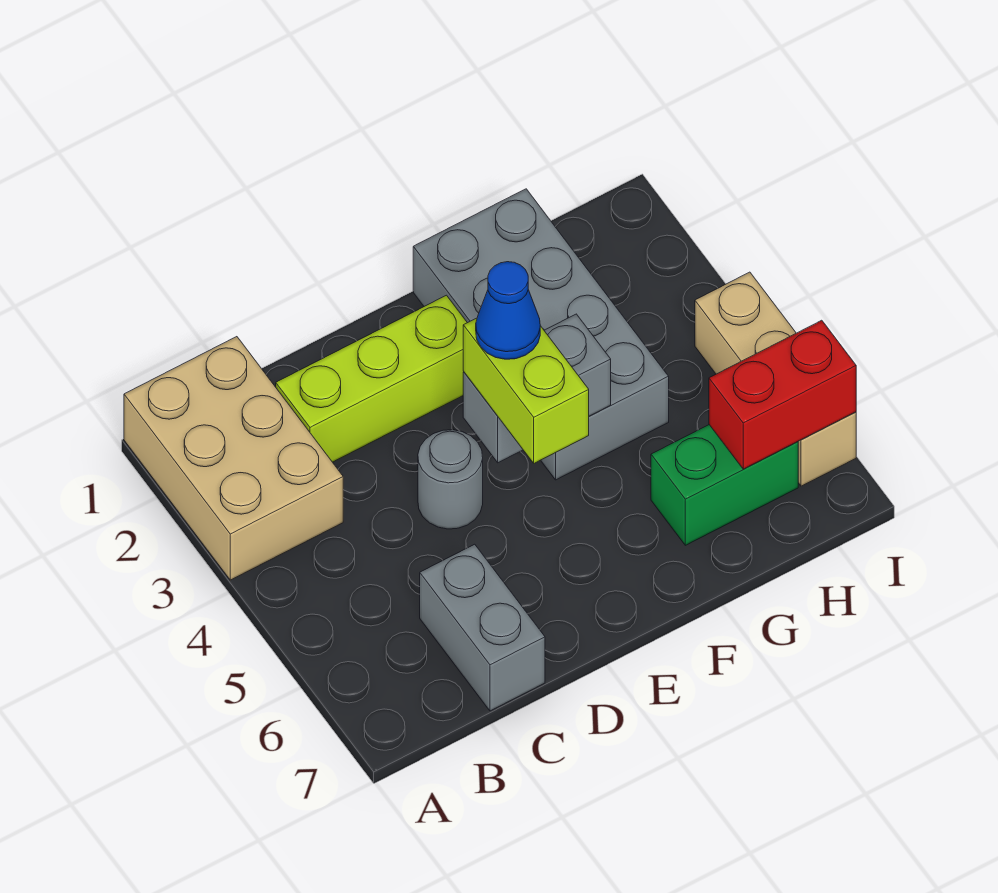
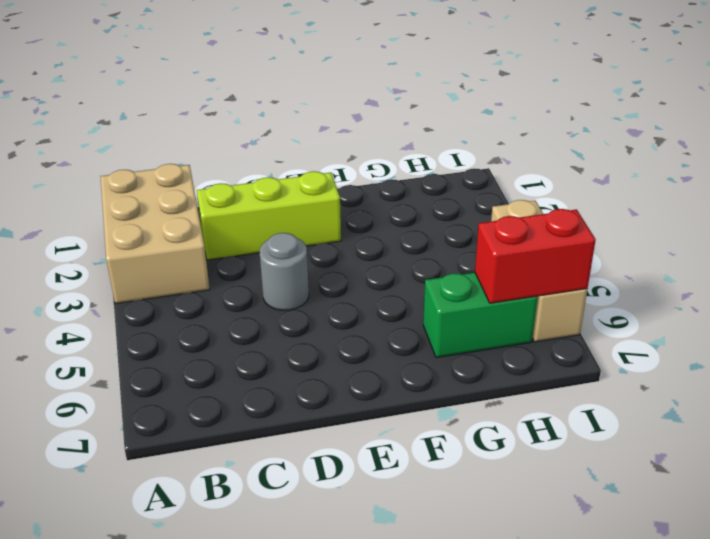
none -> grey 1x2 brick [420,544,545,711]
none -> grey 2x4 brick [413,189,669,480]

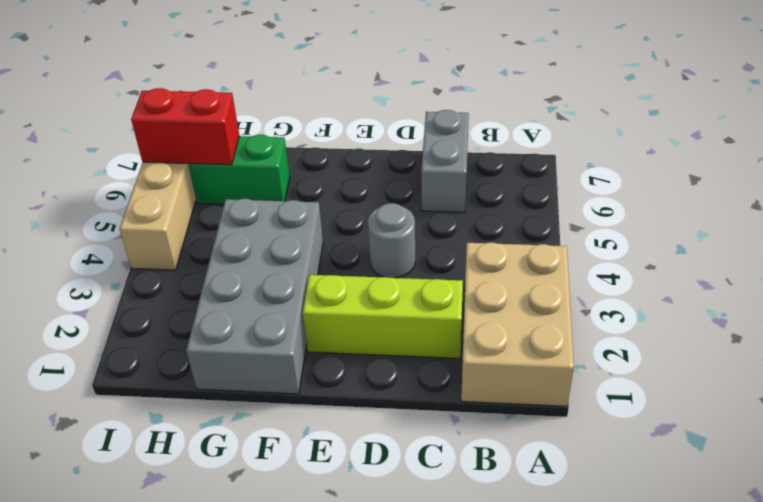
none -> grey 1x2 brick [463,314,611,463]
none -> lime 1x2 brick [463,318,589,463]

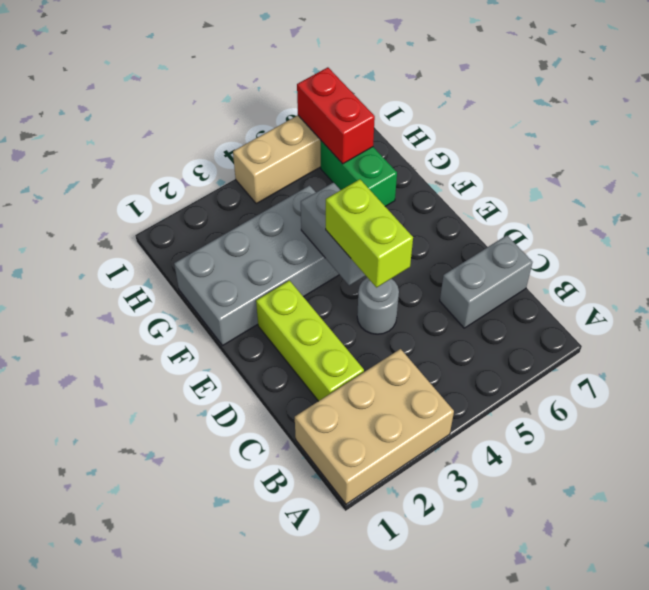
lime 1x2 brick [326,179,413,287] -> lime 1x2 brick turned to [463,318,589,463]
none -> blue 1x1 cone [476,262,540,359]

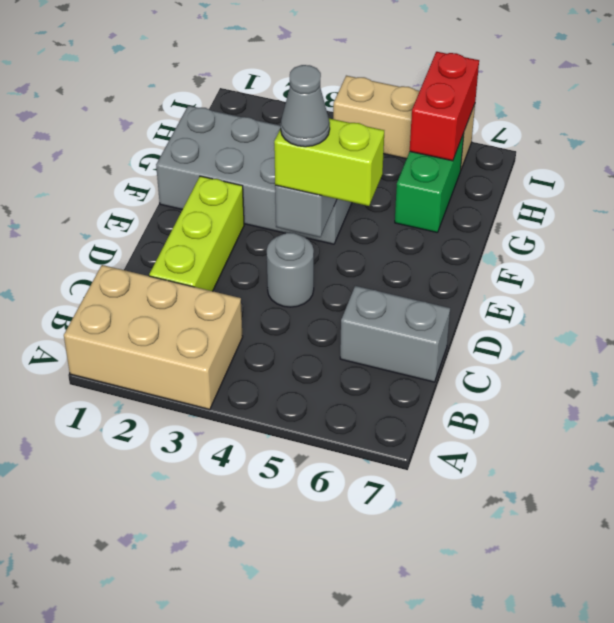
grey 1x1 cone [280,65,330,147] -> blue 1x1 cone [476,262,540,359]

